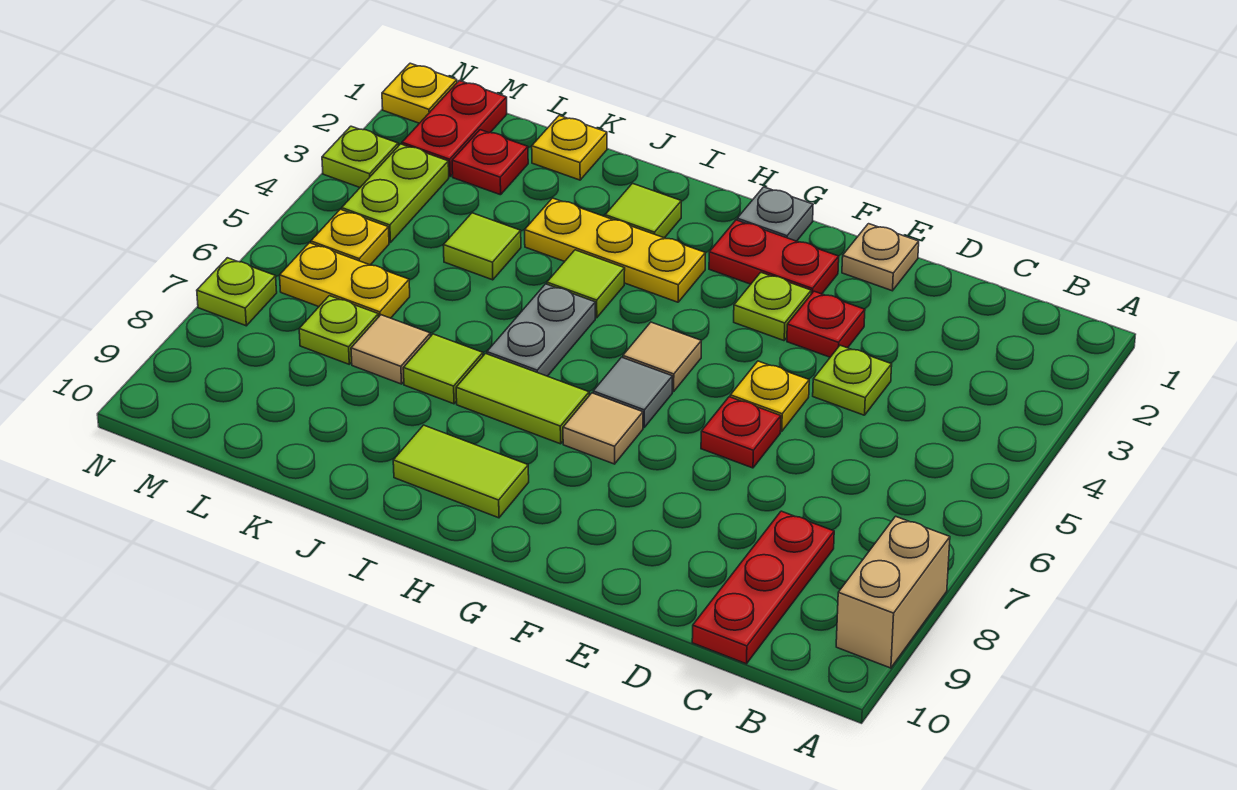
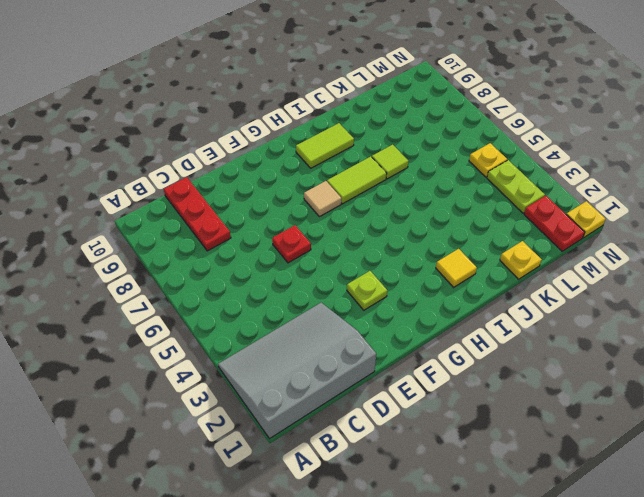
grey 3x4 slope [218,303,376,439] -> none
yellow 1x1 tile [436,249,477,287] -> lime 1x1 tile [605,183,681,238]
none -> tan 1x2 brick [836,516,950,668]
none -> lime 1x1 plate [813,345,892,415]
none -> tan 1x1 plate [842,224,919,291]
none -> red 1x1 plate [787,291,865,357]

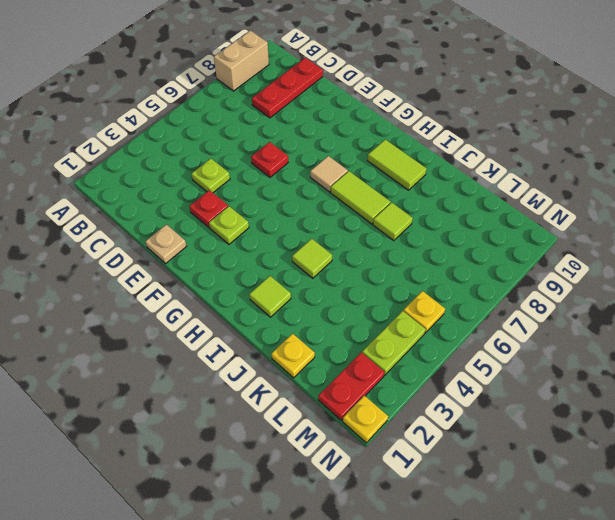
none -> yellow 1x1 plate [730,361,809,431]
none -> red 1x2 plate [709,220,839,294]
none -> grey 1x1 plate [737,187,813,241]
none -> tan 1x1 tile [623,322,701,392]

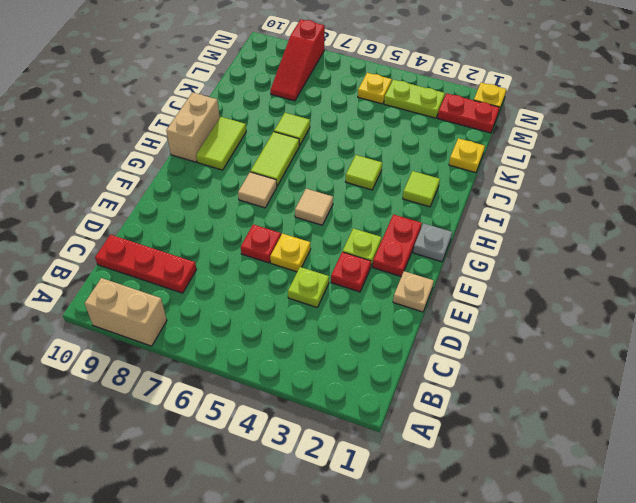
tan 1x2 brick [166,92,220,162] -> none
red 1x3 slope [270,19,325,101] -> none
none -> grey 1x1 tile [593,357,672,427]
none -> yellow 1x3 plate [525,198,705,302]
none -> grey 1x2 plate [487,284,595,376]
none -> lime 1x1 tile [443,213,521,280]

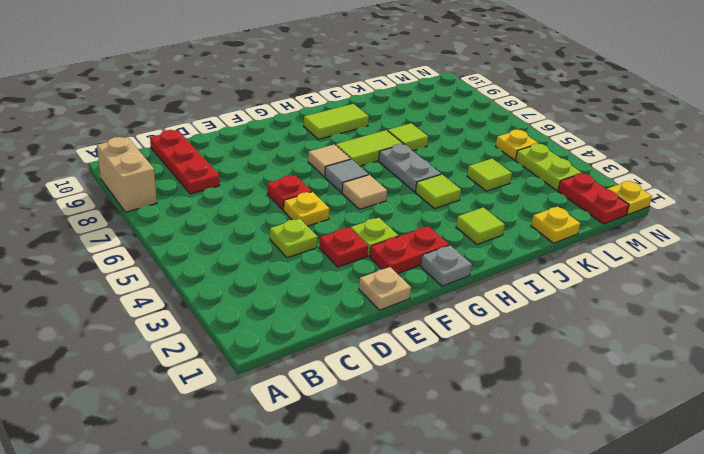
none -> yellow 1x3 plate [525,198,705,302]
none -> tan 1x1 tile [351,315,431,384]
none -> red 1x1 plate [452,130,528,195]
none -> yellow 1x2 plate [280,243,410,318]

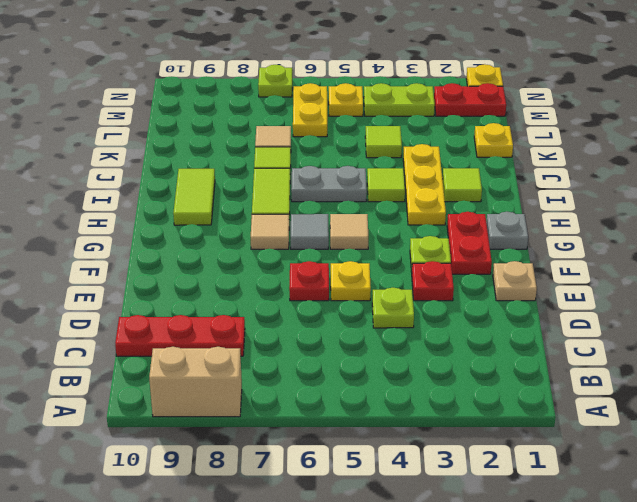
none -> red 1x1 plate [452,130,528,195]
none -> lime 1x1 plate [299,296,378,364]
none -> lime 1x1 plate [322,126,398,187]

